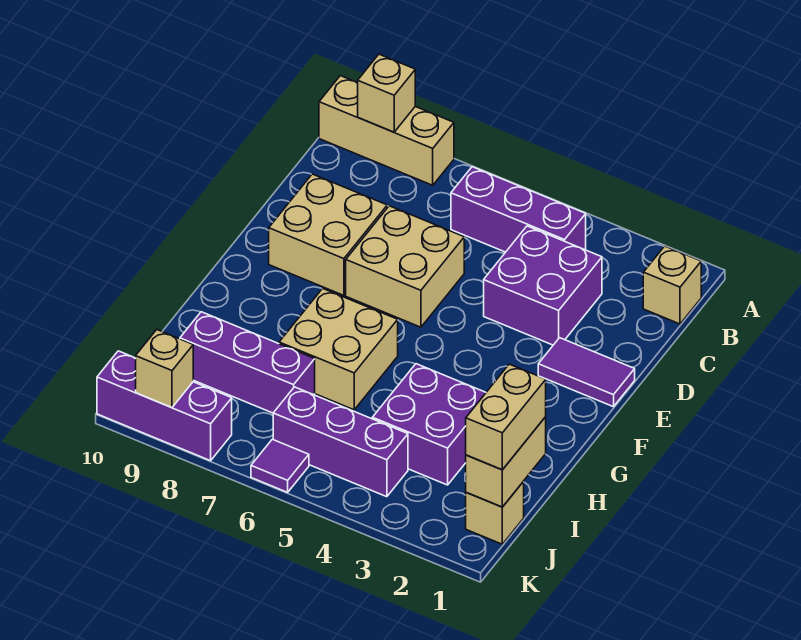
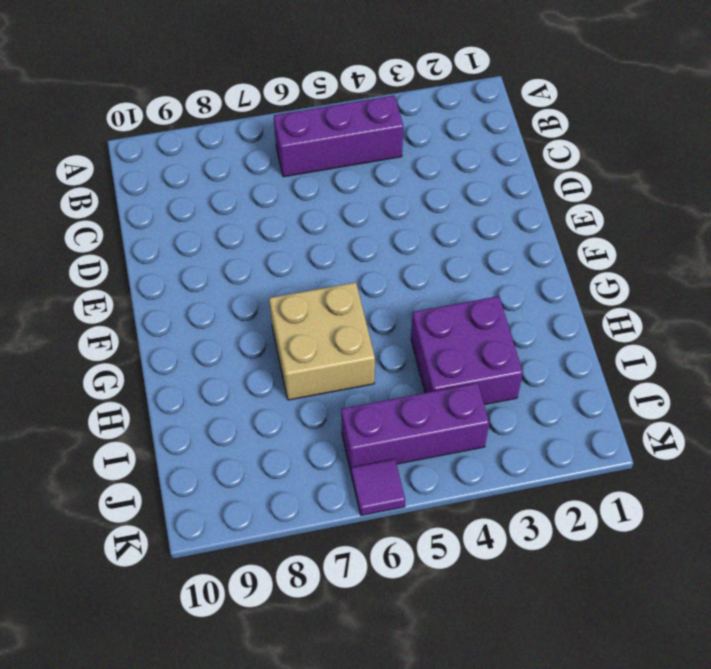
none -> tan 1x3 brick [319,76,454,185]
none -> tan 1x1 brick [643,246,701,324]
none -> purple 2x2 brick [484,226,602,345]

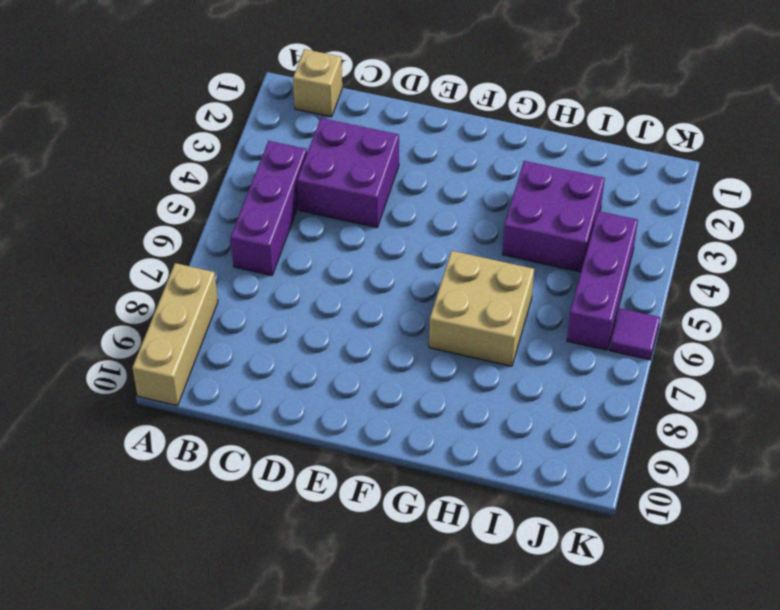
none -> tan 2x2 brick [346,206,464,327]
none -> tan 2x2 brick [269,174,387,295]
none -> purple 1x2 tile [538,338,635,407]

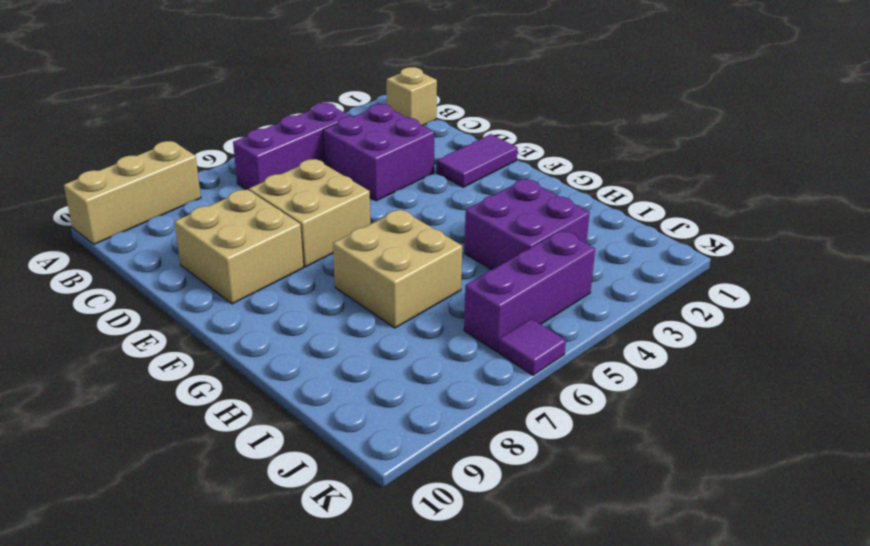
none -> purple 1x3 brick [180,312,315,413]
none -> tan 1x1 brick [466,482,524,544]
none -> purple 1x3 brick [97,351,232,461]

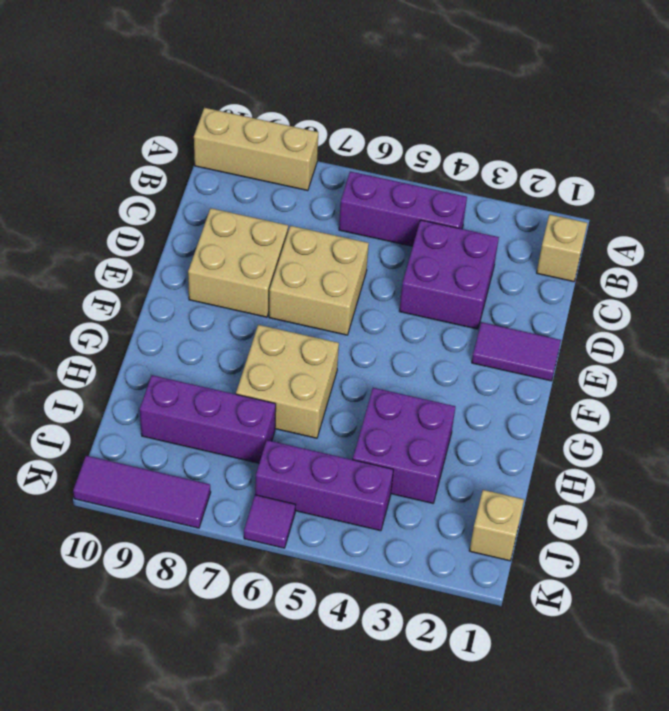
purple 1x3 tile [73,456,211,528] -> purple 1x3 brick [97,351,232,461]
none -> tan 1x1 brick [358,54,415,132]
none -> tan 1x2 brick [466,417,546,507]
none -> tan 1x1 brick [136,330,193,408]

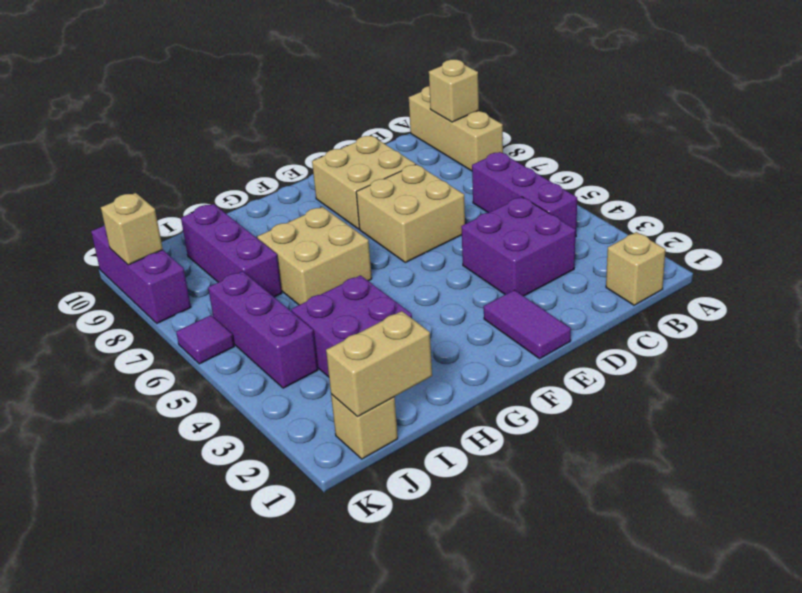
none -> tan 1x2 brick [466,364,546,470]

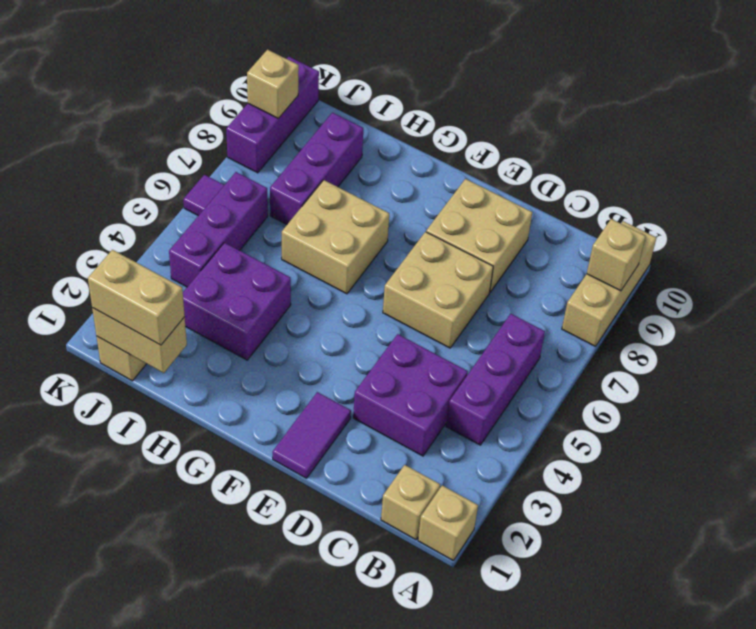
tan 1x1 brick [418,485,478,561] -> none

